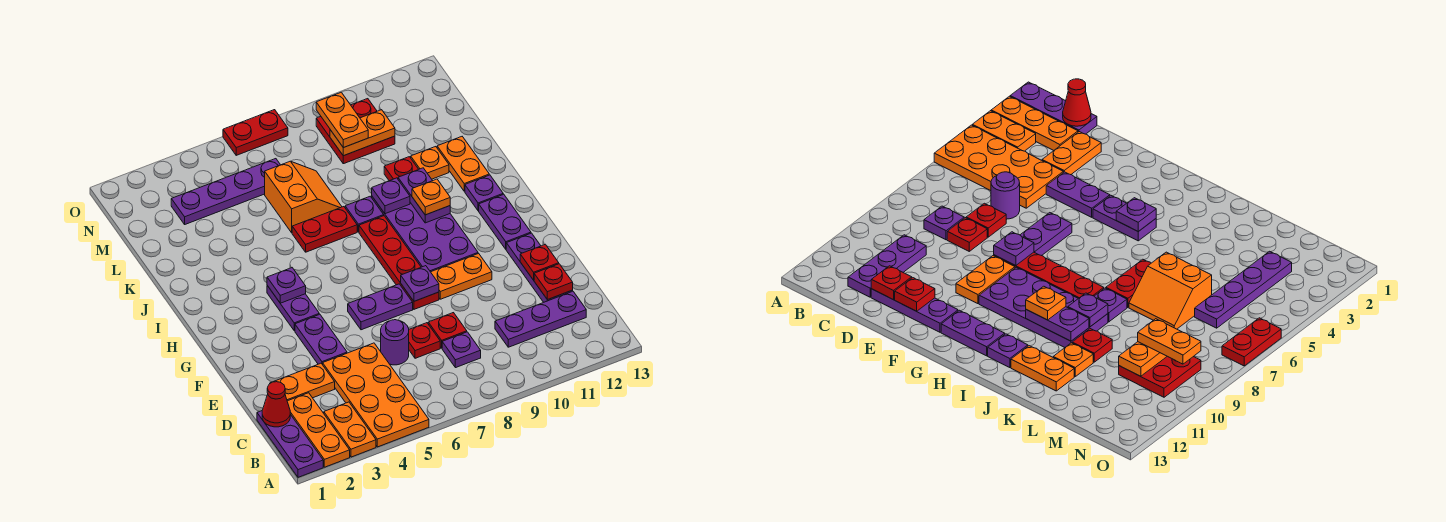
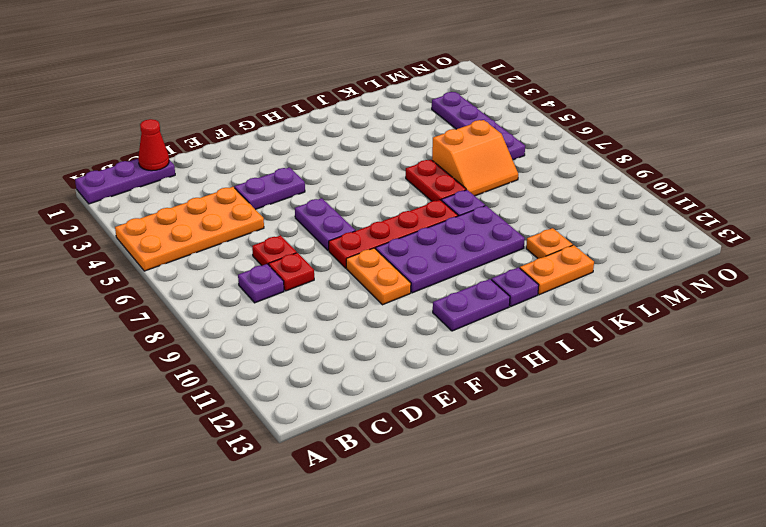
none -> orange 1x3 plate [287,393,350,467]
none -> orange 1x2 plate [324,402,376,457]
none -> purple 1x3 plate [495,291,586,347]
none -> orange 1x2 plate [271,363,335,401]

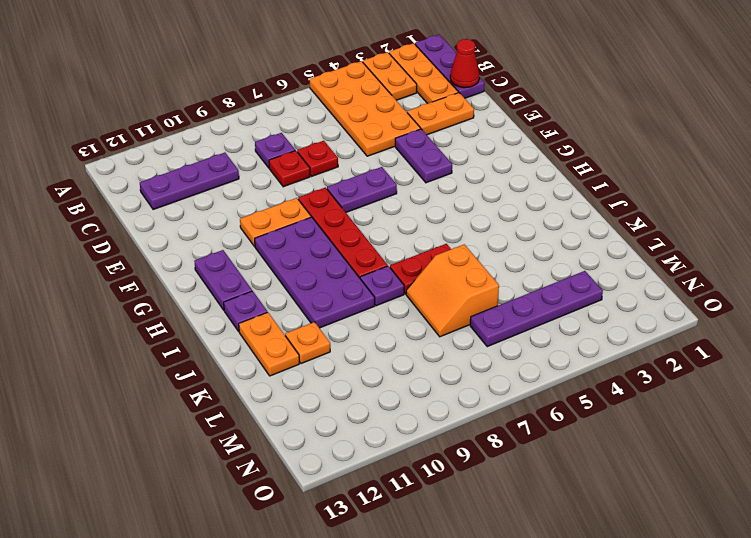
none -> purple 1x1 round brick [381,320,409,365]
none -> purple 1x3 plate [506,233,573,302]
none -> purple 1x2 plate [267,286,319,331]
none -> red 1x1 plate [384,157,419,181]

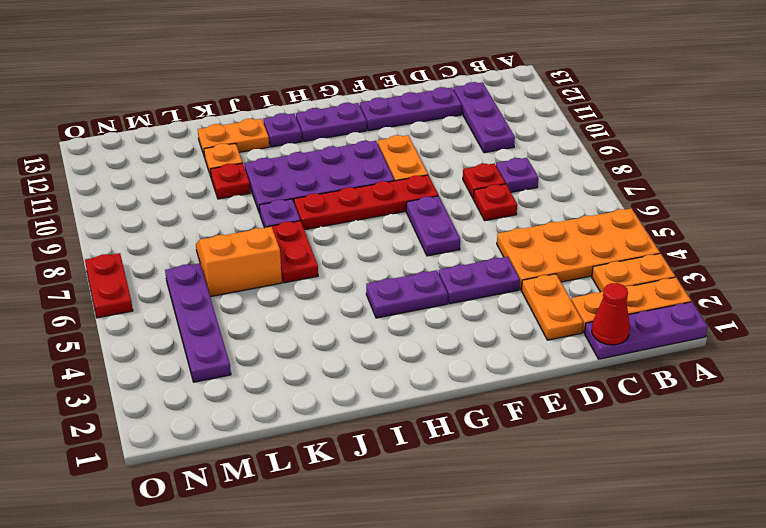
none -> purple 1x1 round brick [381,320,409,365]
none -> red 2x2 plate [316,99,395,164]
none -> red 1x1 plate [534,264,573,300]
none -> red 1x1 plate [520,244,559,280]

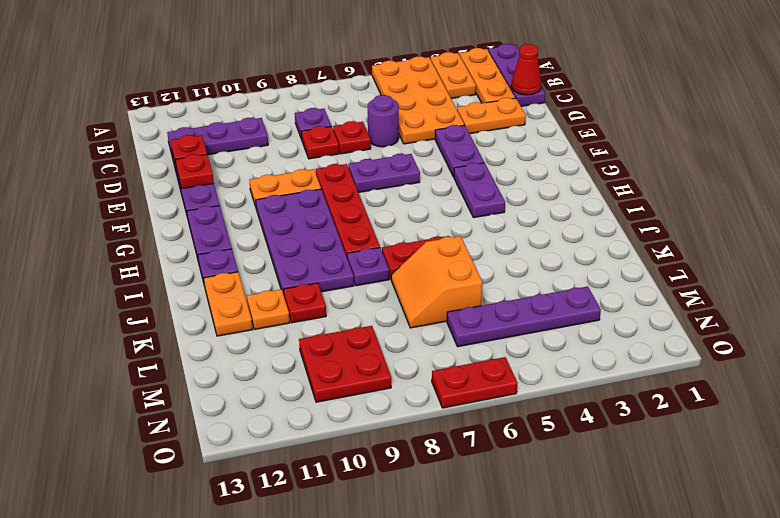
none -> purple 1x1 plate [401,266,439,301]
none -> purple 1x1 plate [267,268,306,303]
none -> purple 1x2 plate [398,168,450,223]
none -> purple 1x1 plate [372,178,410,214]

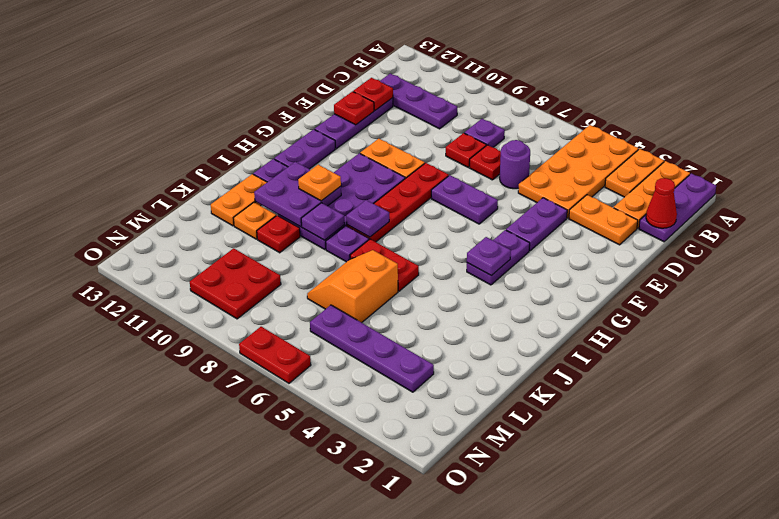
purple 1x1 plate [346,200,389,237] -> purple 1x1 plate moved to [401,266,439,301]
purple 2x2 plate [254,162,341,227] -> purple 1x2 plate [398,168,450,223]
none -> orange 1x2 plate [330,110,395,156]
none -> orange 1x2 plate [316,92,368,148]

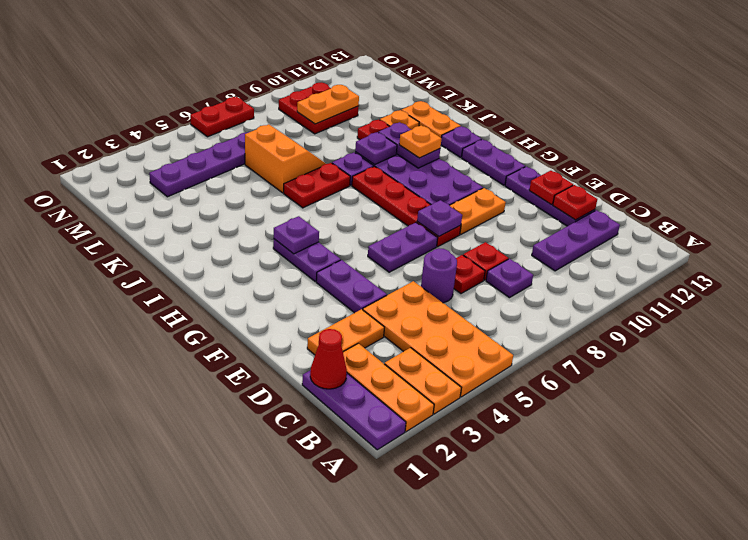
none -> orange 1x2 plate [316,92,368,148]

